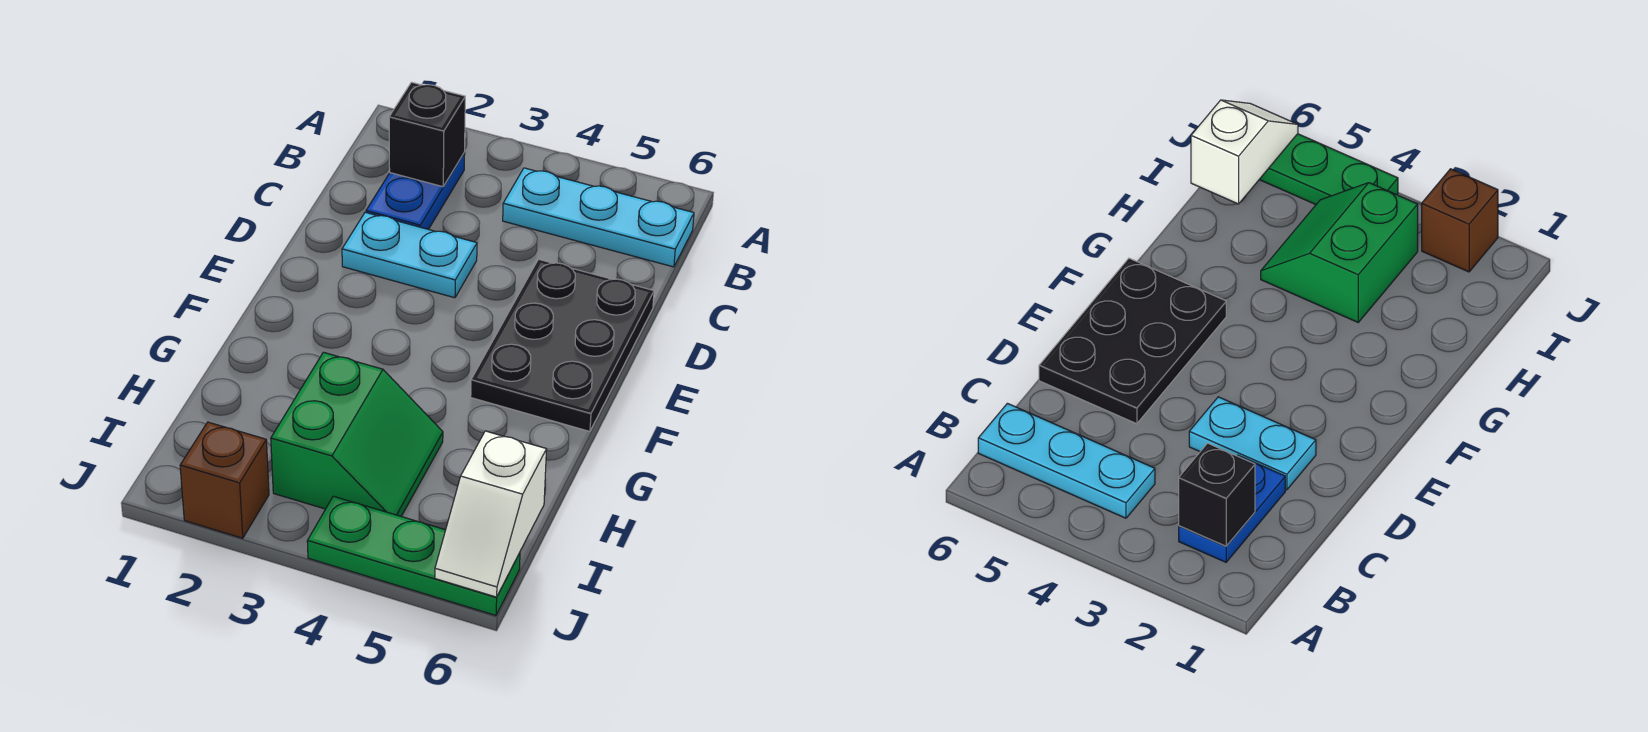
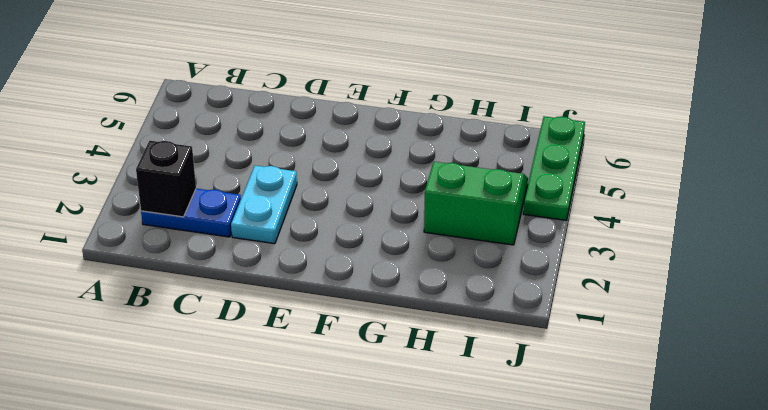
none -> cyan 1x3 plate [503,168,694,267]
none -> black 2x3 plate [471,259,654,431]

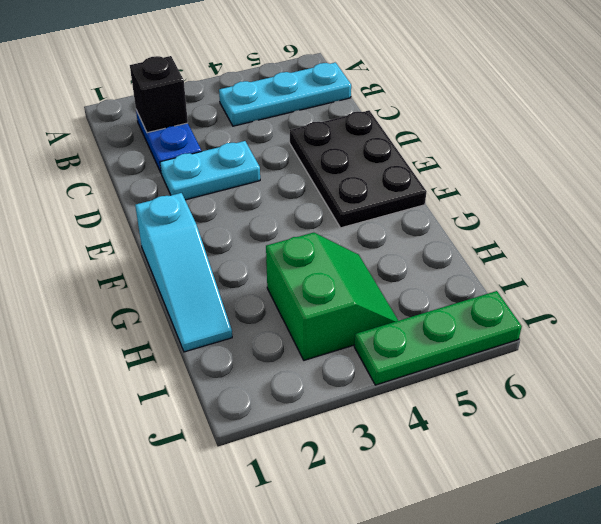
cyan 1x3 slope [135,193,232,352] -> none
none -> brown 1x1 brick [180,422,269,538]
none -> white 1x2 slope [435,431,547,597]

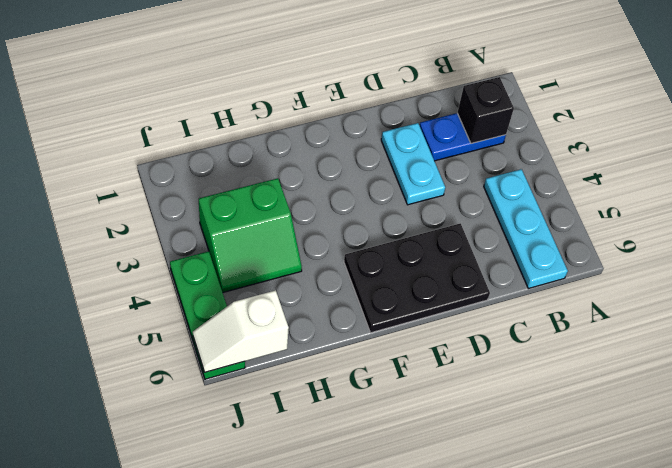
none -> brown 1x1 brick [180,422,269,538]

